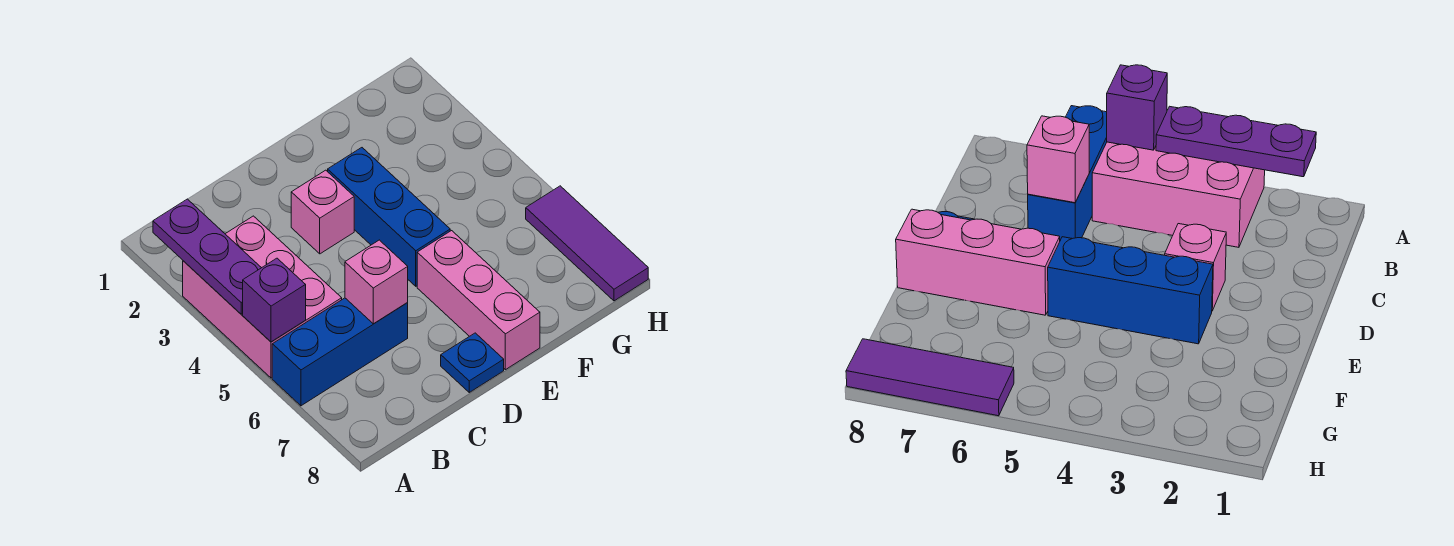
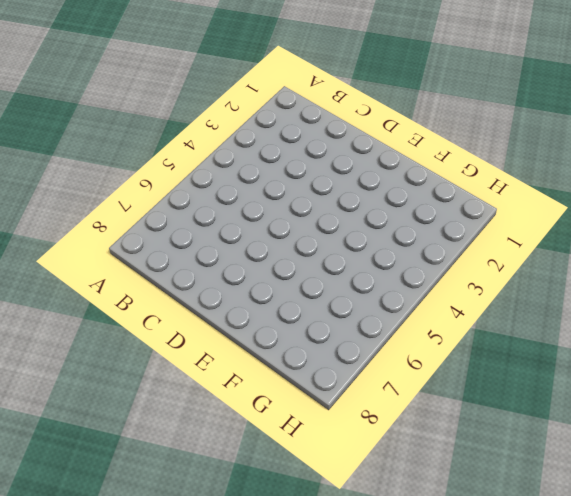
none -> pink 2x3 brick [183,216,342,378]
none -> blue 1x3 brick [272,298,408,406]

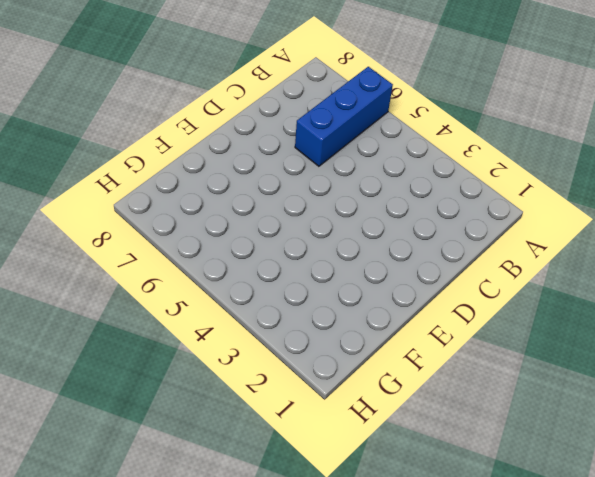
none -> pink 2x3 brick [183,216,342,378]
none -> pink 1x1 brick [291,170,354,254]

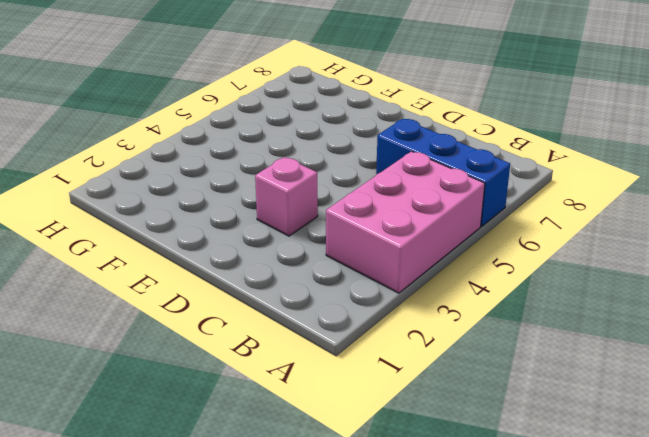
none -> blue 1x1 plate [441,333,504,392]
none -> blue 1x3 brick [328,148,450,286]

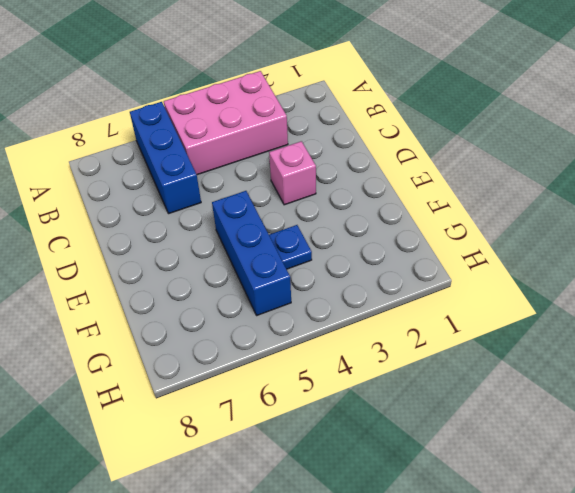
blue 1x3 brick [212,191,291,315] -> blue 1x3 brick turned to [328,148,450,286]
blue 1x1 plate [269,225,312,269] -> blue 1x1 plate moved to [441,333,504,392]
none -> pink 1x3 brick [417,231,540,370]
none -> purple 1x3 tile [526,186,648,301]

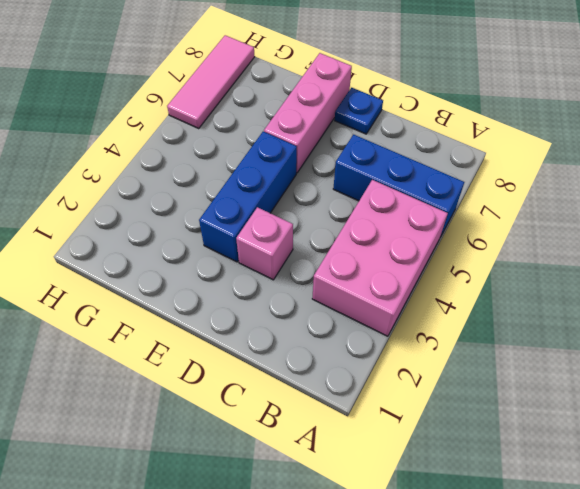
pink 1x3 tile [167,35,255,128] -> purple 1x3 tile [526,186,648,301]
none -> purple 1x3 plate [153,199,261,314]
none -> purple 1x1 brick [243,258,306,342]

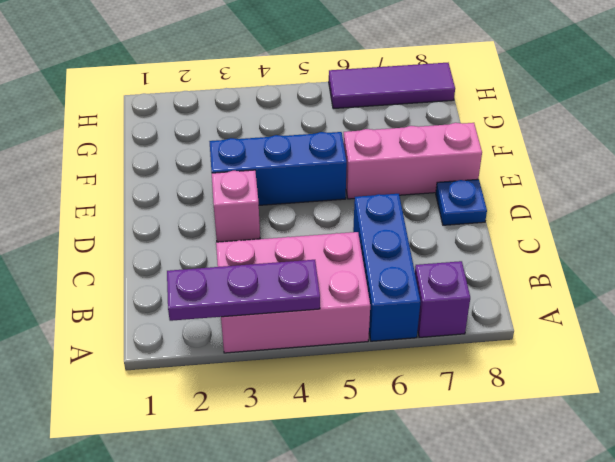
purple 1x1 brick [415,261,470,337] -> purple 1x1 brick moved to [243,258,306,342]
none -> pink 1x1 brick [345,240,408,324]

